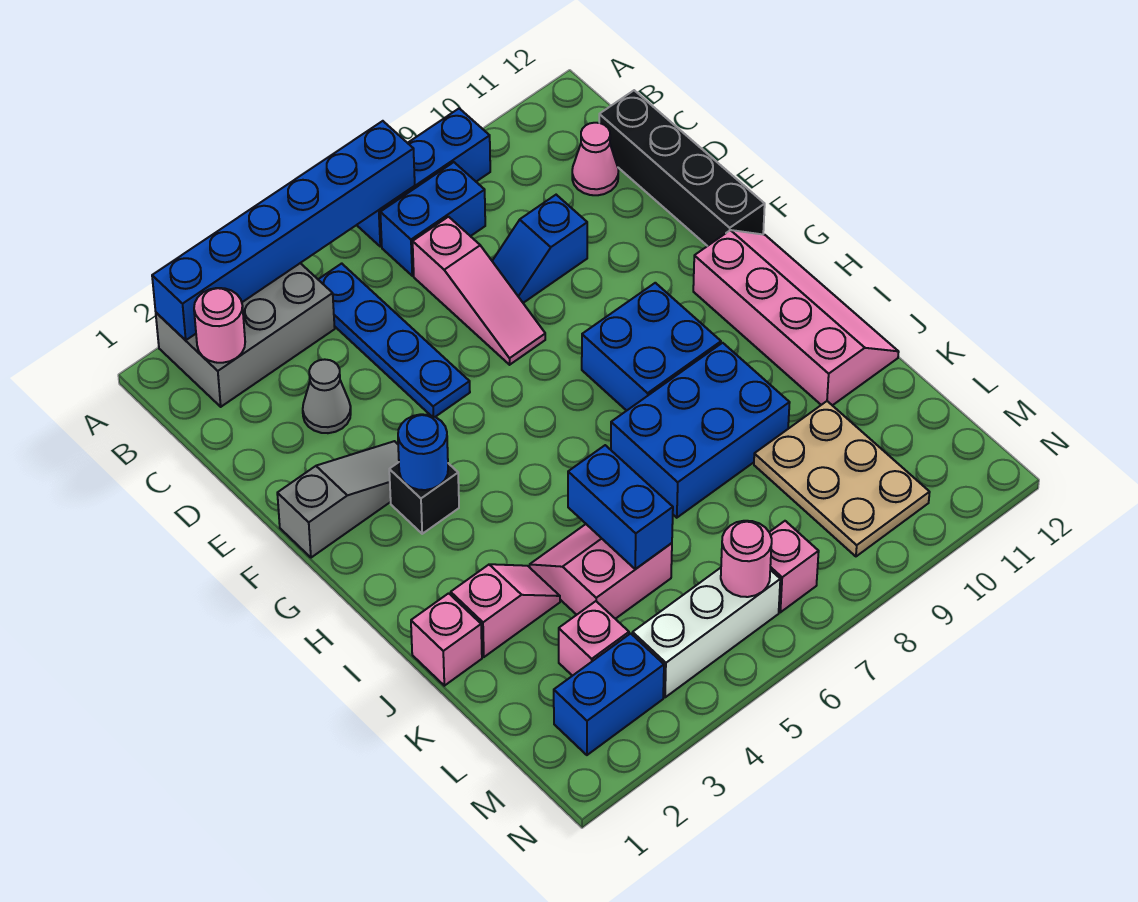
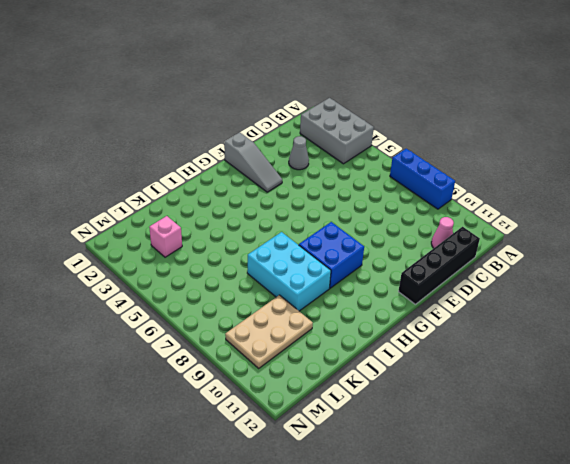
cyan 2x3 brick [247,232,331,311] -> blue 2x3 brick [611,343,790,518]
none -> blue 1x4 plate [318,263,470,417]
none -> blue 1x2 brick [380,162,485,276]
none -> pink 1x3 slope [413,217,545,365]

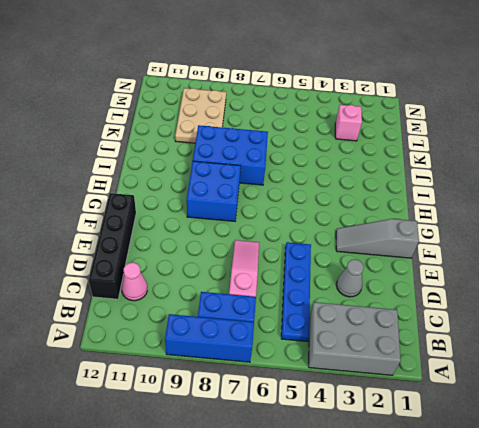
none -> blue 1x2 slope [492,195,587,303]
none -> black 1x1 brick [389,462,459,534]
none -> pink 2x4 slope [693,230,899,405]

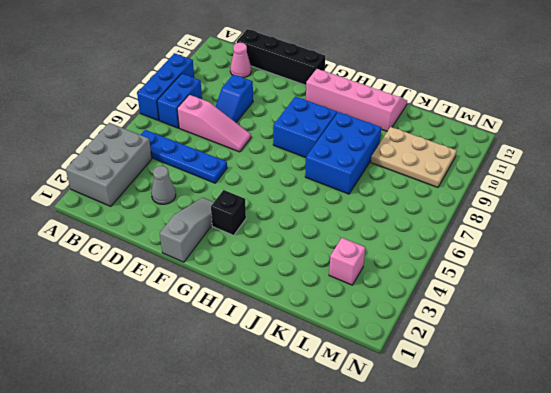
none -> pink 1x1 brick [411,593,482,686]
none -> pink 1x2 slope [451,564,560,657]
none -> pink 2x2 slope [530,524,672,619]

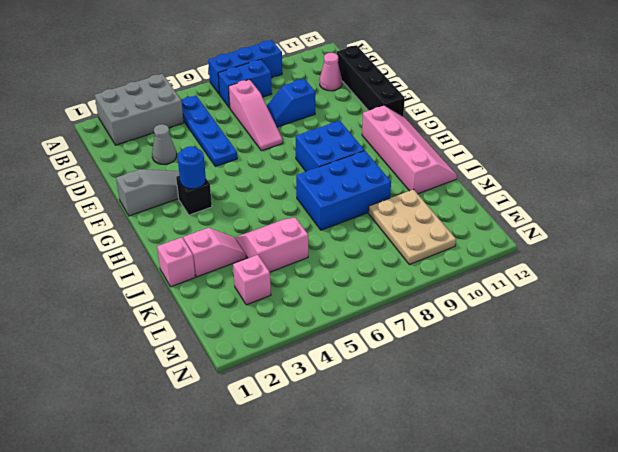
none -> blue 1x2 brick [554,633,664,755]
none -> white 1x3 brick [633,568,780,697]
none -> pink 1x1 brick [769,521,819,612]

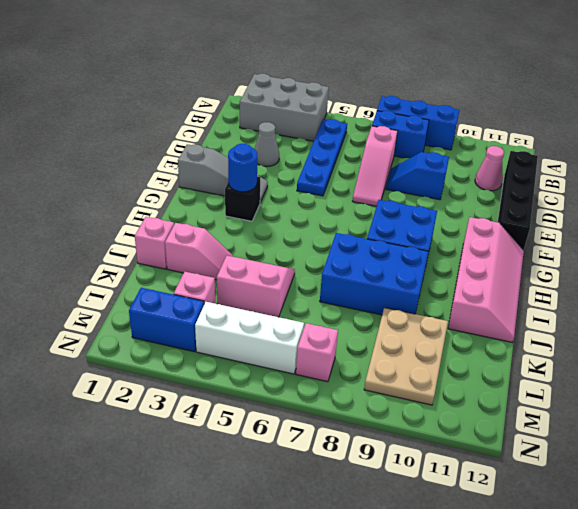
none -> blue 1x6 brick [152,121,415,340]
none -> pink 1x1 round brick [194,288,245,363]
none -> blue 1x2 brick [568,445,673,569]

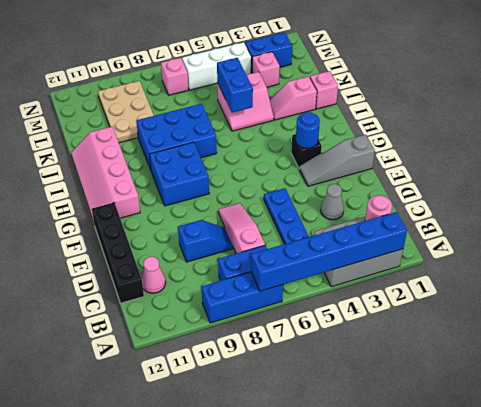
none -> pink 1x1 round brick [721,521,772,597]

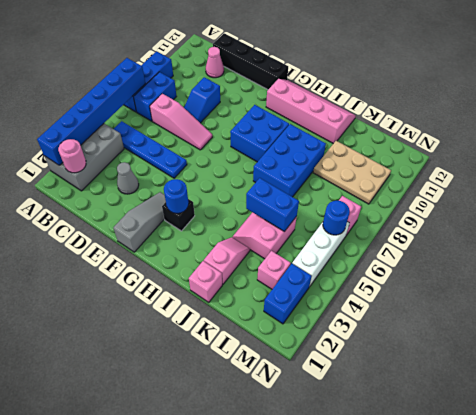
blue 1x1 round brick [323,201,350,235] -> pink 1x1 round brick [721,521,772,597]

